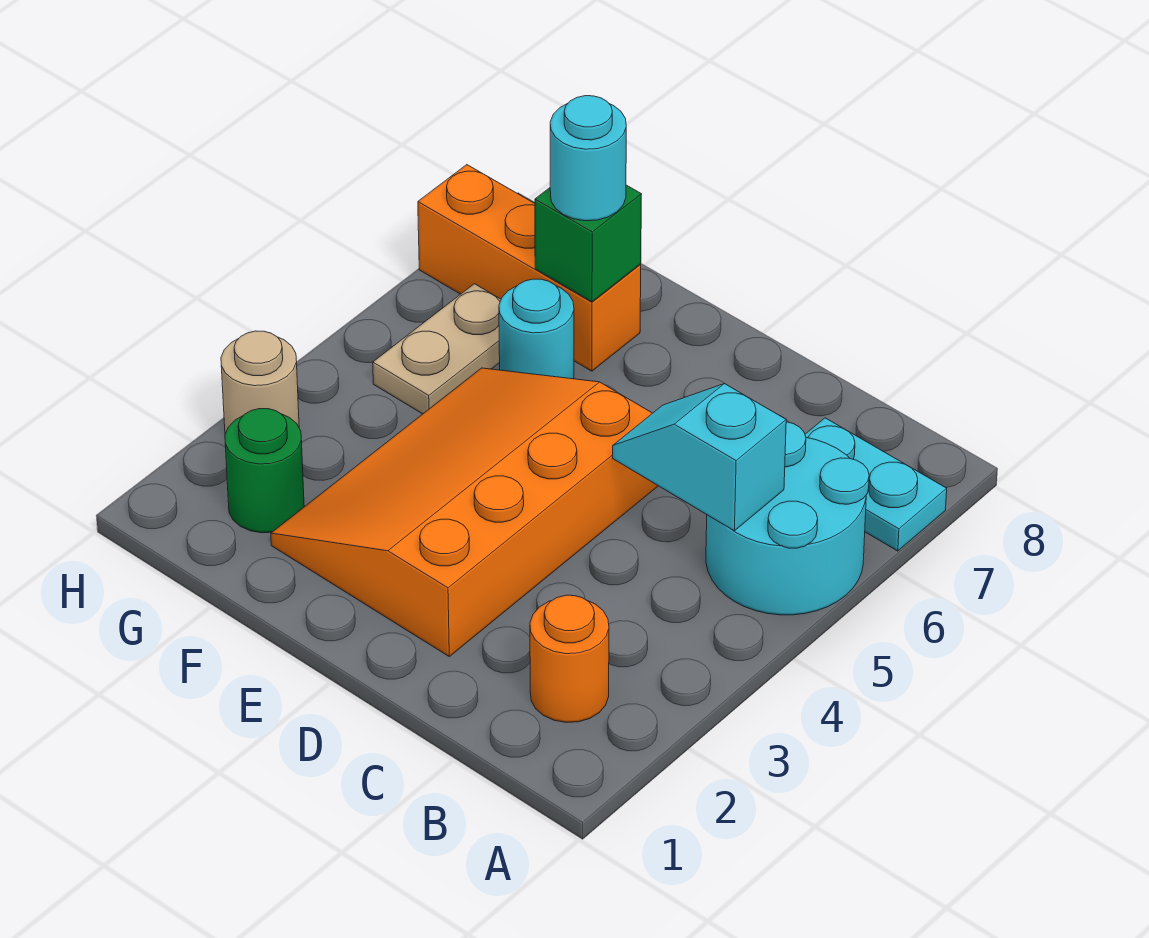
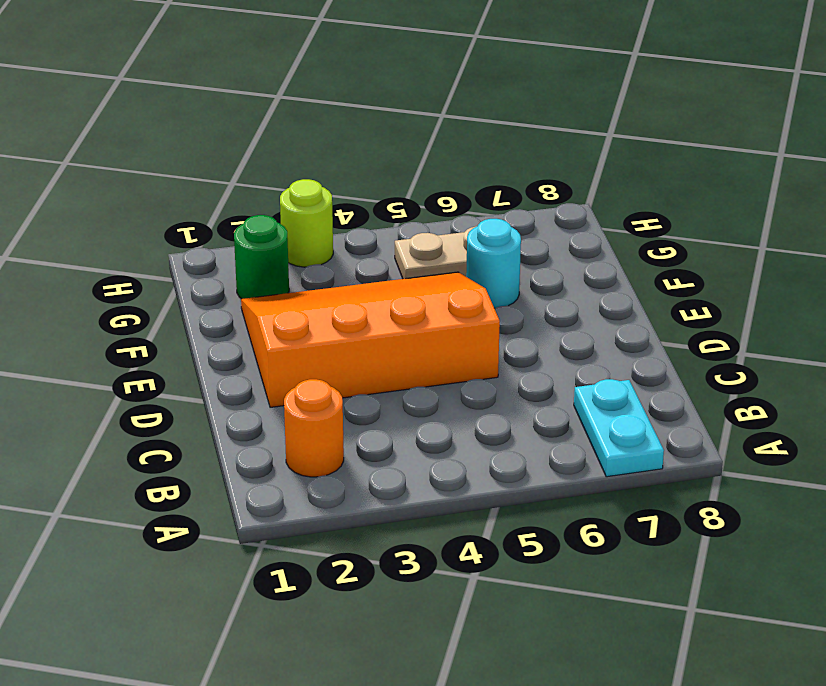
lime 1x1 round brick [280,179,333,267] -> tan 1x1 round brick [221,331,299,434]
none -> cyan 2x2 round brick [706,422,869,615]
none -> orange 1x3 brick [418,165,641,371]
none -> cyan 1x2 slope [613,384,786,531]

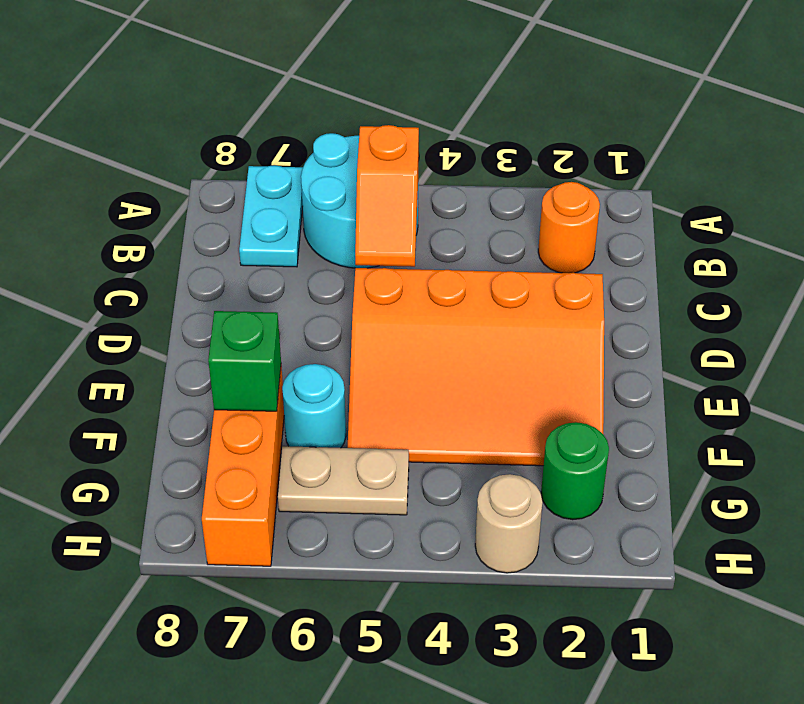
orange 1x2 slope [355,125,419,267] -> cyan 1x2 slope [613,384,786,531]
none -> cyan 1x1 round brick [550,96,626,221]

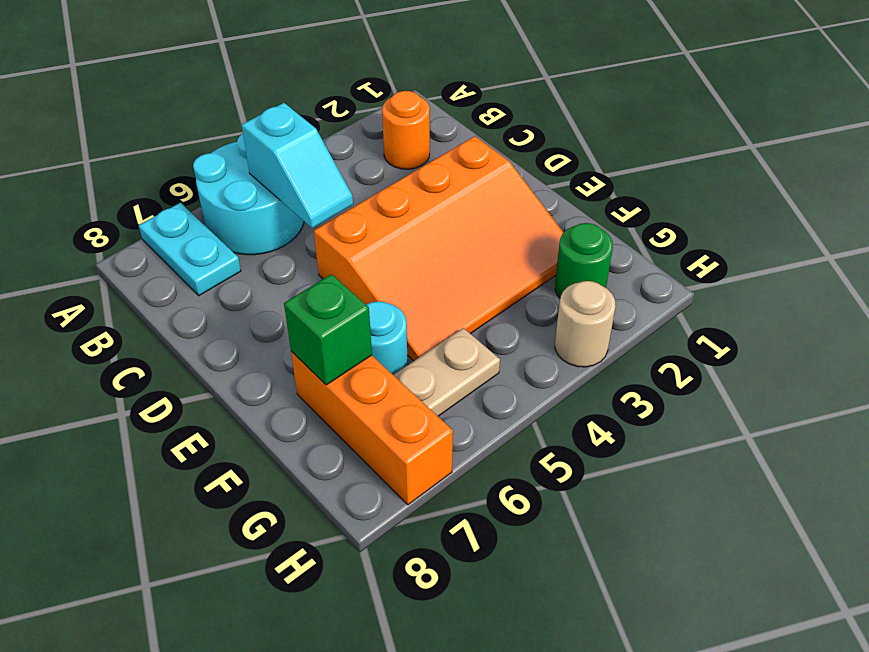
none -> cyan 1x1 round brick [550,96,626,221]

